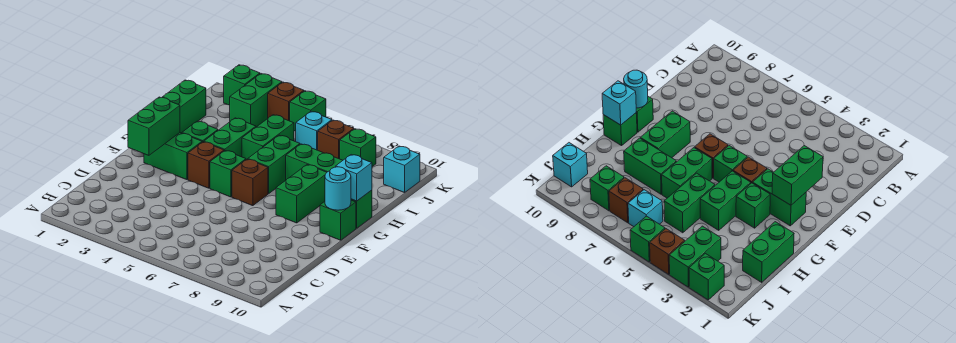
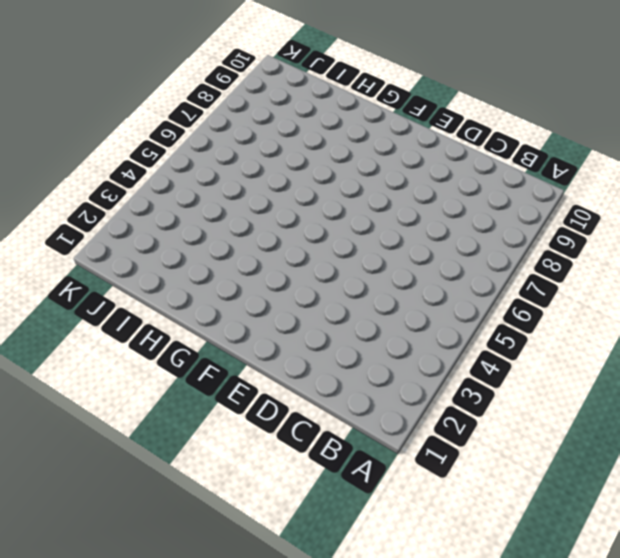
none -> green 1x2 brick [144,133,202,180]
none -> brown 1x1 brick [188,142,224,188]
none -> green 1x1 brick [210,151,246,197]

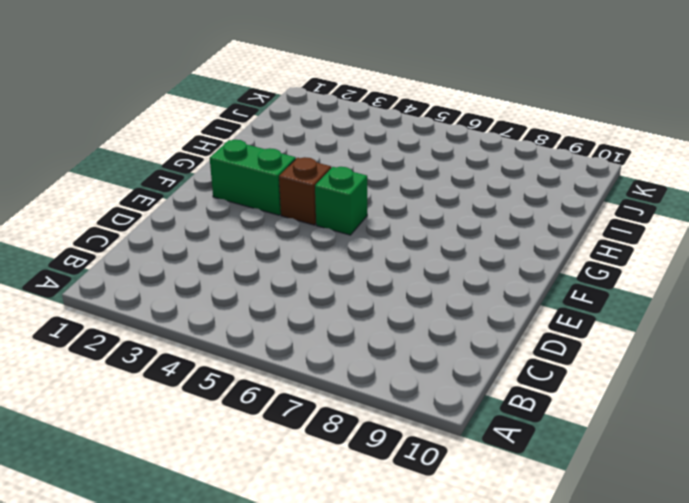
none -> brown 1x1 brick [232,159,268,206]
none -> green 1x2 brick [276,165,327,223]
none -> green 1x1 brick [320,200,356,240]

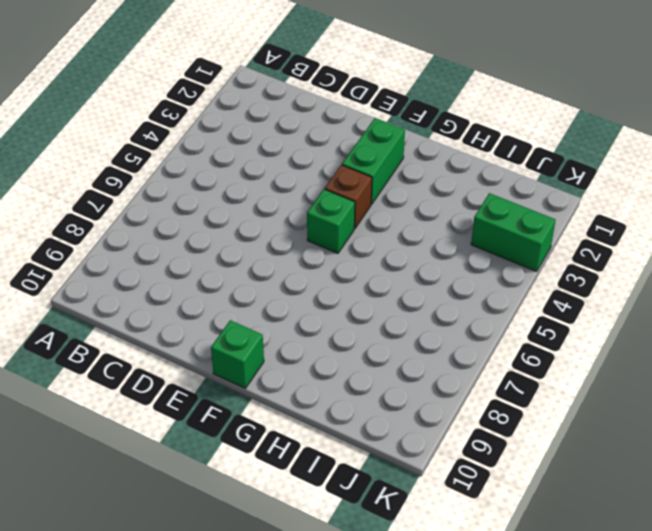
none -> brown 1x1 brick [232,159,268,206]
none -> green 1x2 brick [276,165,327,223]
none -> green 1x1 brick [182,121,218,142]

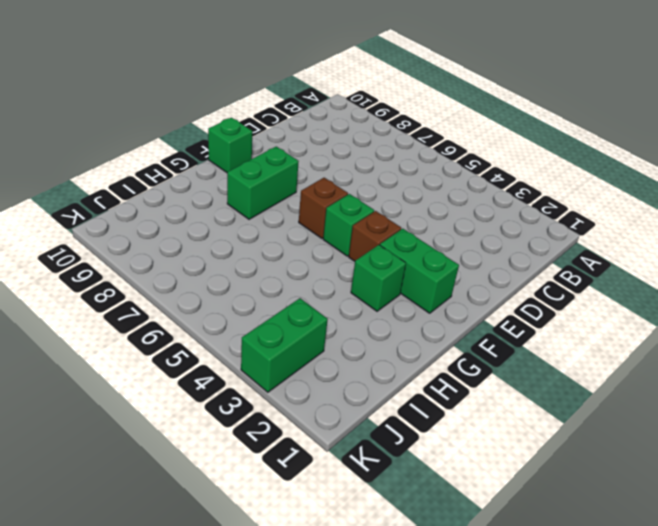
none -> green 1x2 brick [204,118,256,157]
none -> green 1x2 brick [248,135,300,194]
none -> green 1x1 brick [351,190,372,228]

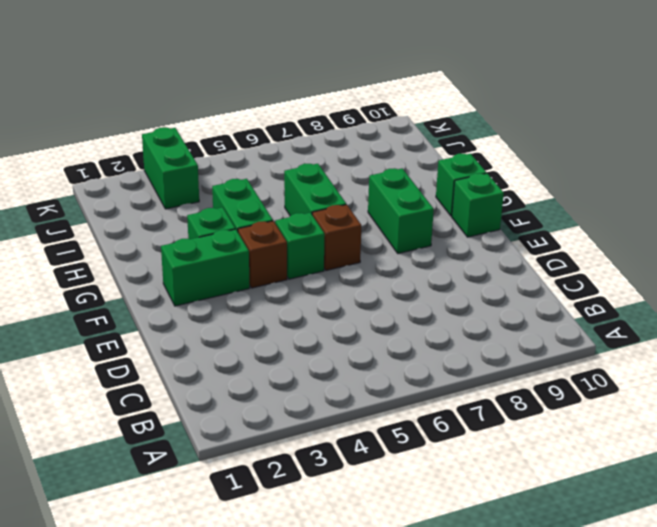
none -> green 1x2 brick [162,80,206,133]
none -> green 1x2 brick [242,115,294,160]
none -> green 1x2 brick [286,144,343,180]

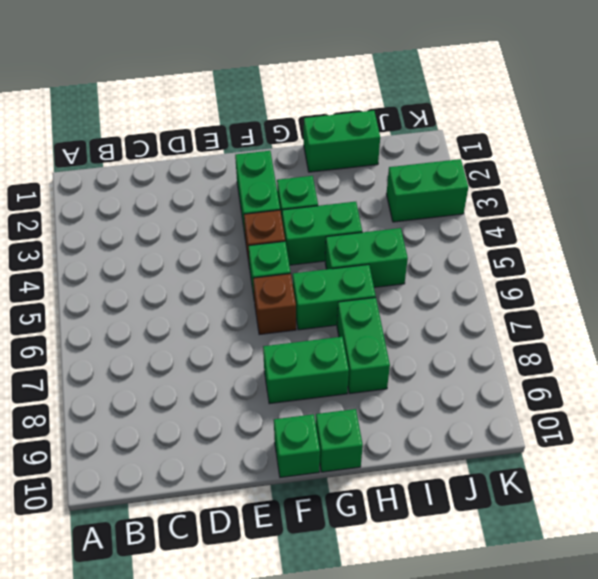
none -> cyan 1x1 brick [296,112,332,150]
none -> brown 1x1 brick [318,120,354,159]
none -> green 1x1 brick [340,129,376,167]

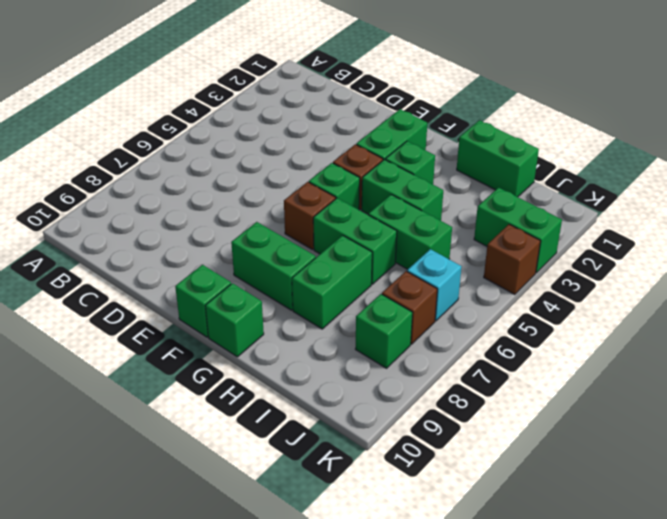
none -> cyan 1x1 brick [384,146,420,193]
none -> green 1x1 brick [224,65,260,105]
none -> green 1x1 brick [290,91,326,131]

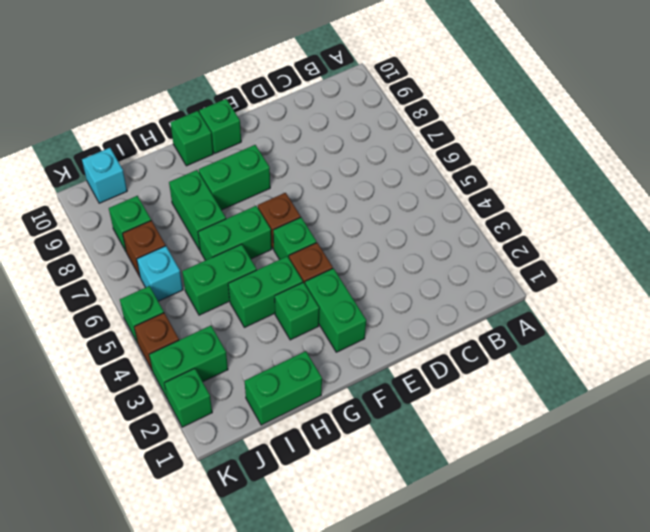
none -> green 1x2 brick [128,97,180,155]
none -> cyan 1x1 round brick [325,167,351,210]
none -> cyan 1x1 brick [336,155,372,201]

